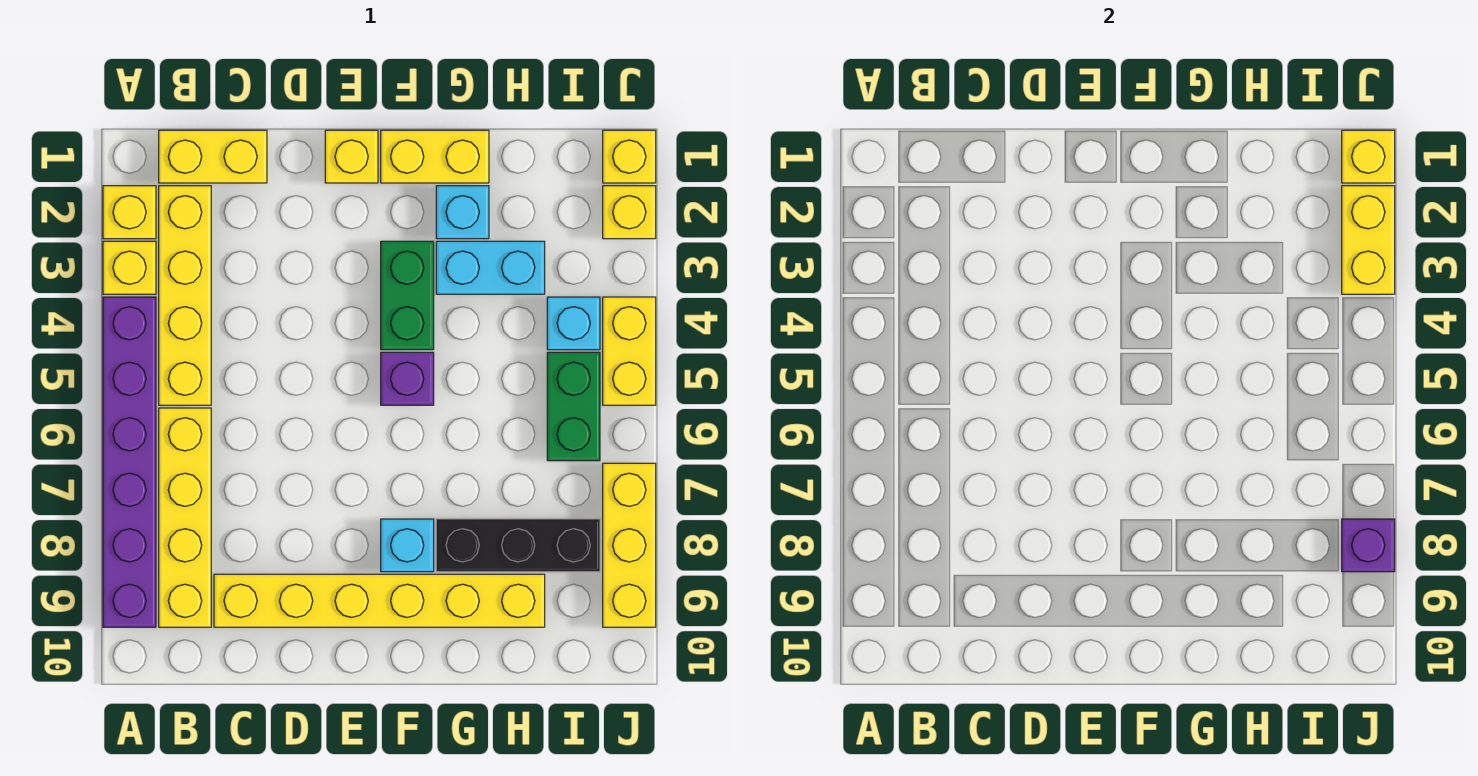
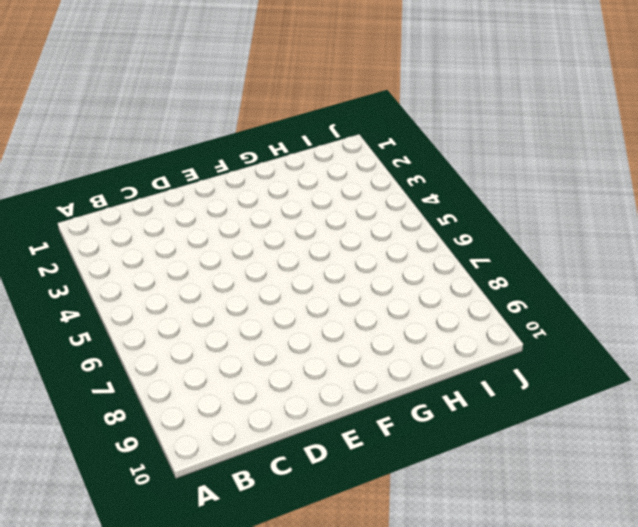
none -> yellow 1x1 brick [103,186,156,239]
none -> yellow 1x1 brick [103,241,156,294]
none -> purple 1x6 brick [103,297,156,627]

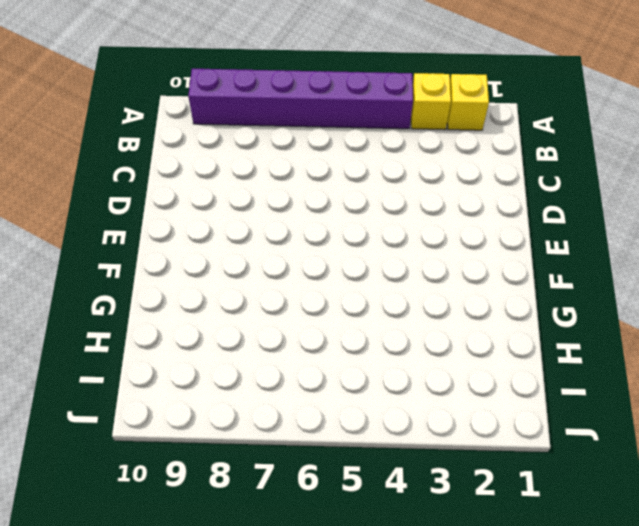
none -> yellow 1x2 brick [159,130,267,183]
none -> yellow 1x4 brick [159,186,211,405]
none -> yellow 1x4 brick [159,408,211,627]

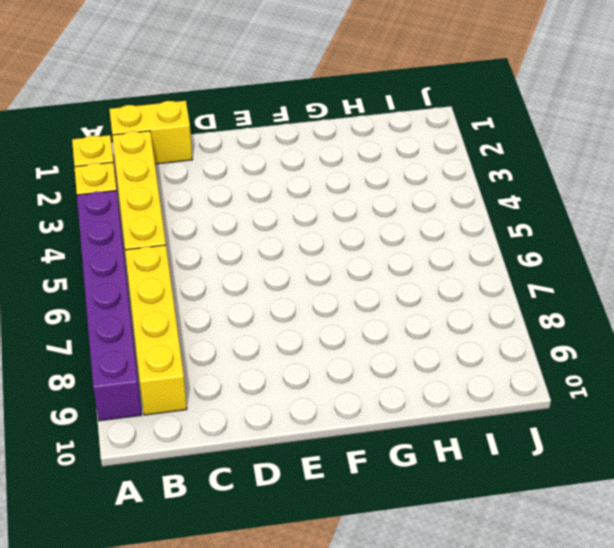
none -> yellow 1x6 brick [214,574,545,627]
none -> yellow 1x1 brick [325,130,378,183]
none -> yellow 1x2 brick [381,130,489,183]

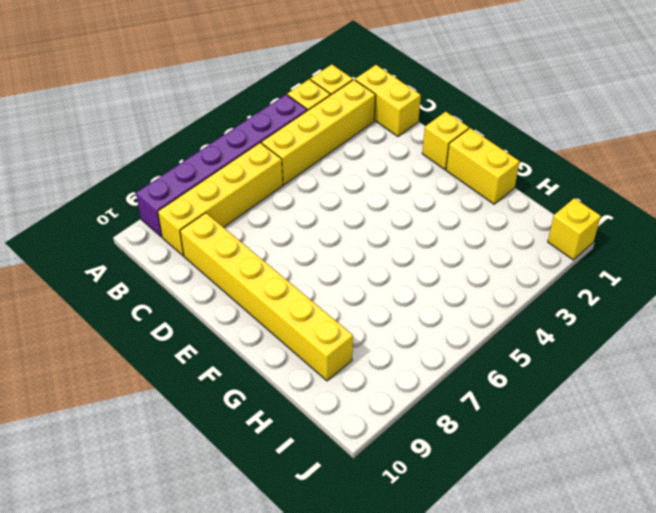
none -> green 1x2 brick [381,241,434,350]
none -> purple 1x1 brick [381,352,434,405]
none -> cyan 1x1 brick [381,519,434,572]

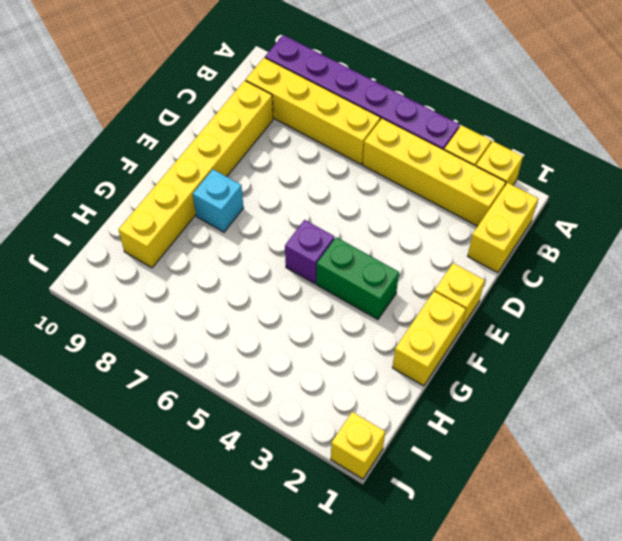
none -> cyan 1x1 brick [436,186,489,239]
none -> cyan 1x2 brick [436,241,545,294]
none -> black 1x3 brick [436,519,600,572]

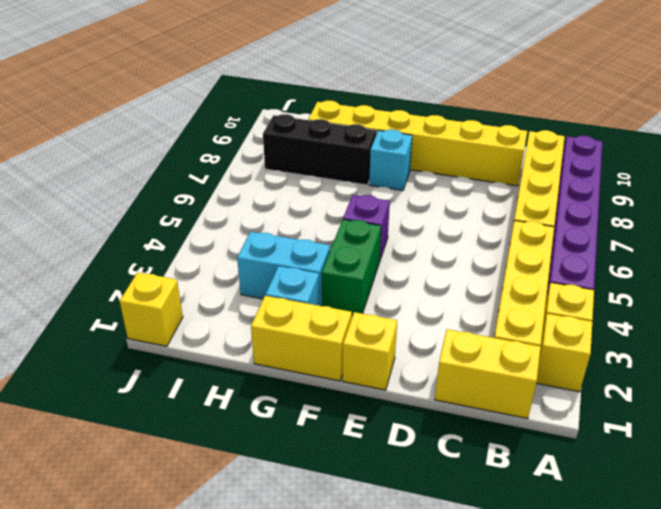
none -> cyan 1x1 brick [547,297,600,350]
none -> green 1x2 brick [547,352,600,461]
none -> yellow 1x1 brick [603,186,656,239]

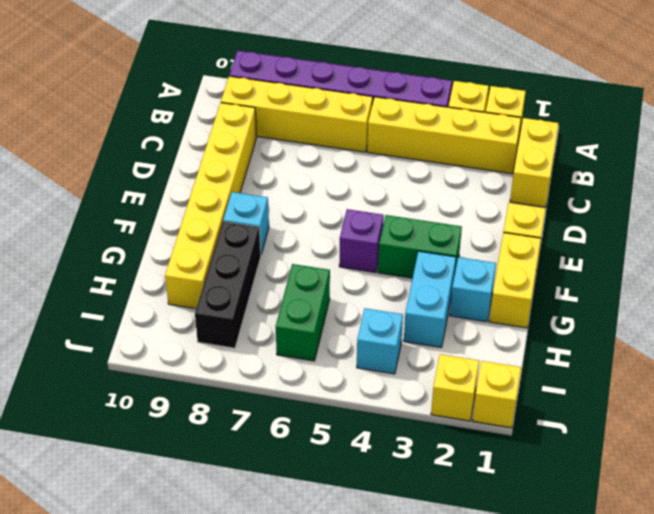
green 1x2 brick [276,264,330,361] -> green 1x2 brick turned to [547,352,600,461]
none -> yellow 1x2 brick [603,297,656,405]
none -> yellow 1x3 brick [603,463,656,627]
none -> yellow 1x1 brick [1342,130,1395,183]

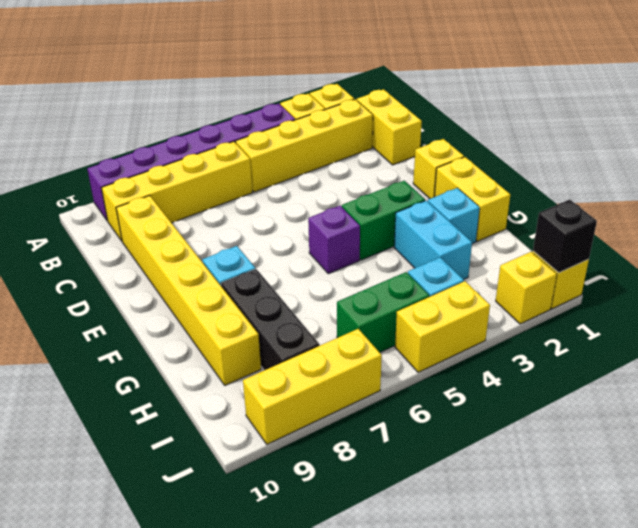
black 1x1 brick [533,200,597,273] -> yellow 1x1 brick [1342,130,1395,183]
none -> yellow 1x2 brick [1342,186,1395,294]
none -> purple 1x1 brick [1342,519,1395,572]

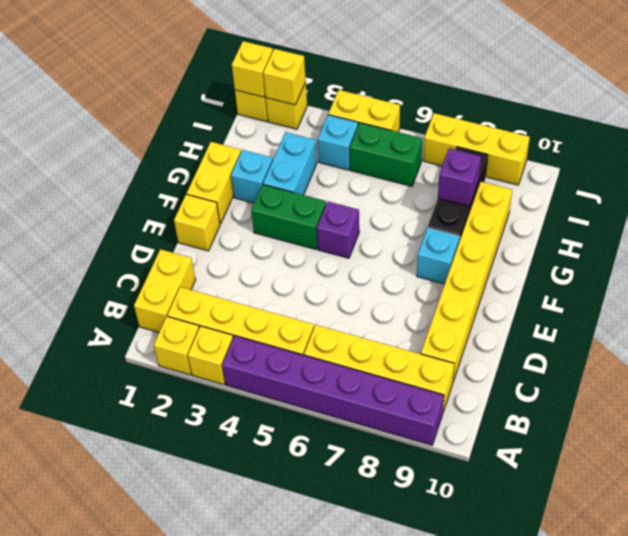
purple 1x1 brick [438,148,481,206] -> purple 1x1 brick moved to [1342,519,1395,572]
yellow 1x1 brick [263,49,306,105] -> yellow 1x2 brick [1342,186,1395,294]

